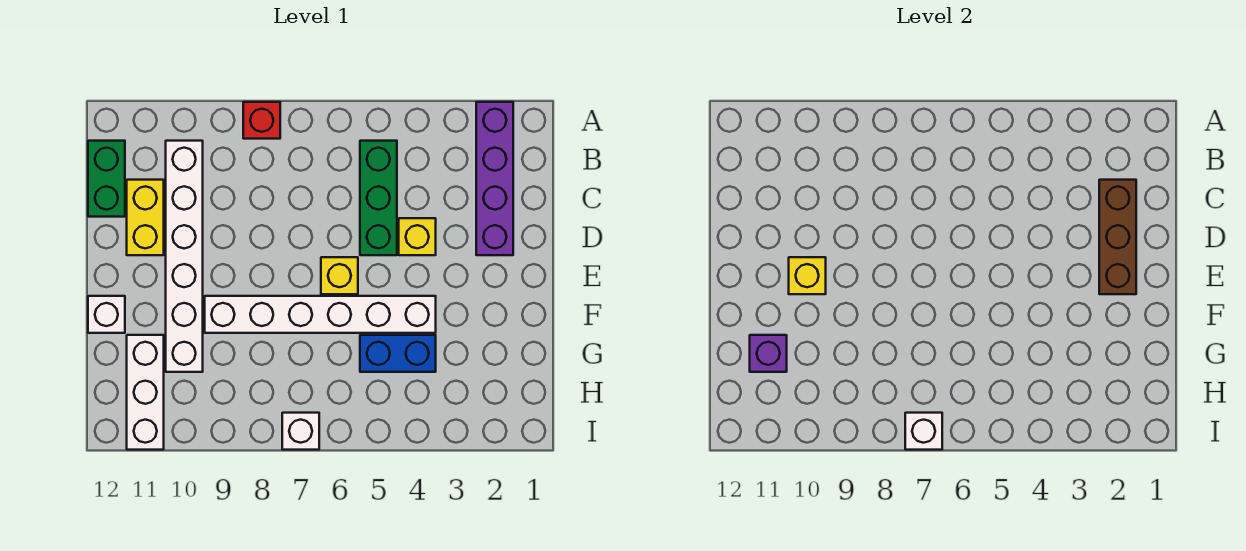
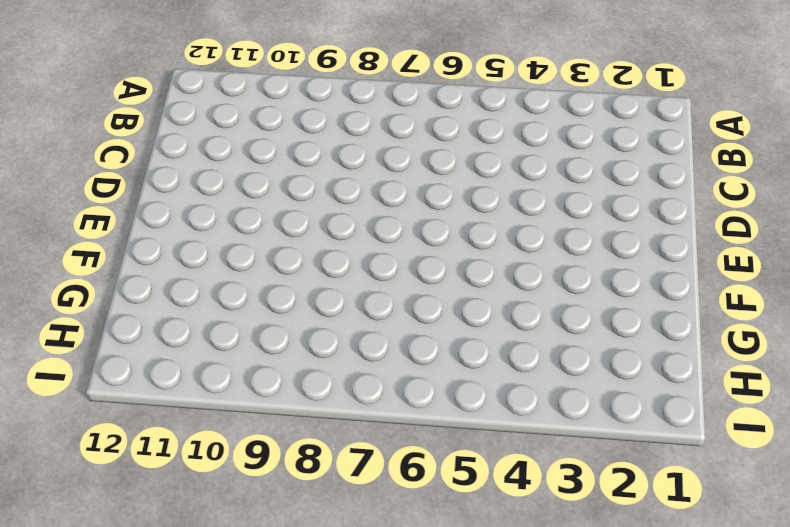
none -> purple 1x4 brick [476,102,513,255]
none -> red 1x1 brick [243,102,280,139]
none -> green 1x3 brick [360,141,397,255]

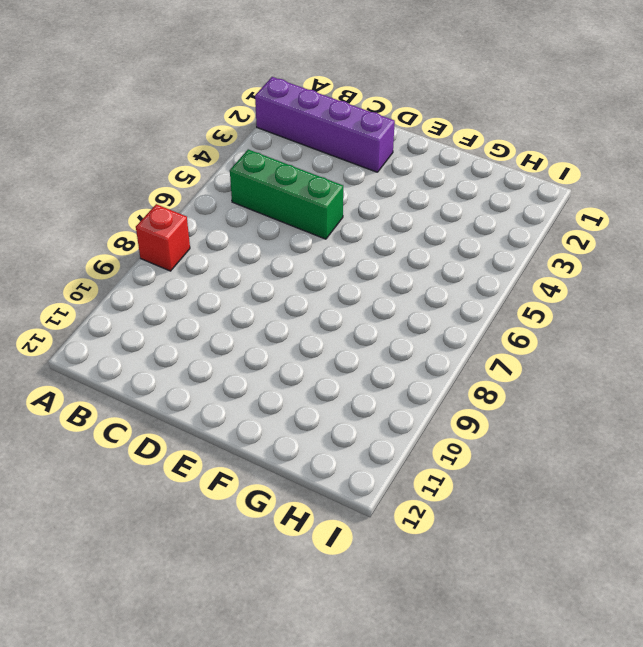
none -> white 1x6 brick [166,141,203,372]
none -> green 1x2 brick [88,141,125,217]
none -> yellow 1x2 brick [127,180,164,255]

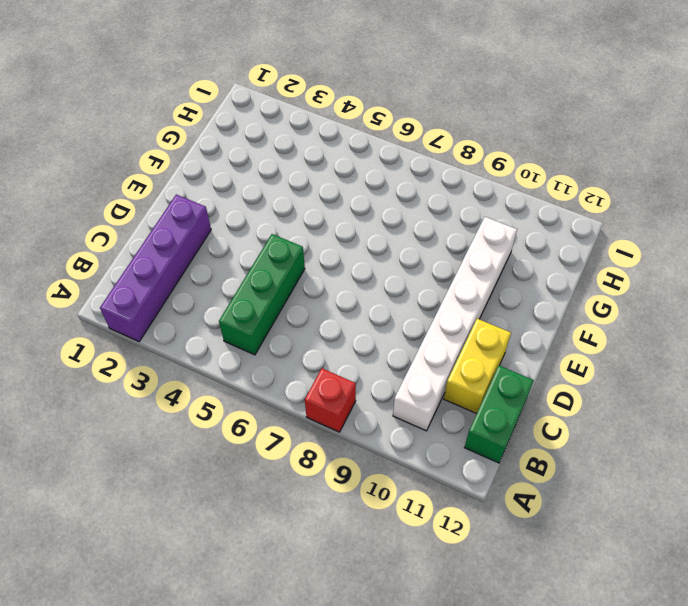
none -> yellow 1x1 brick [399,218,436,255]
none -> yellow 1x1 brick [321,257,358,294]
none -> white 1x6 brick [205,296,436,333]

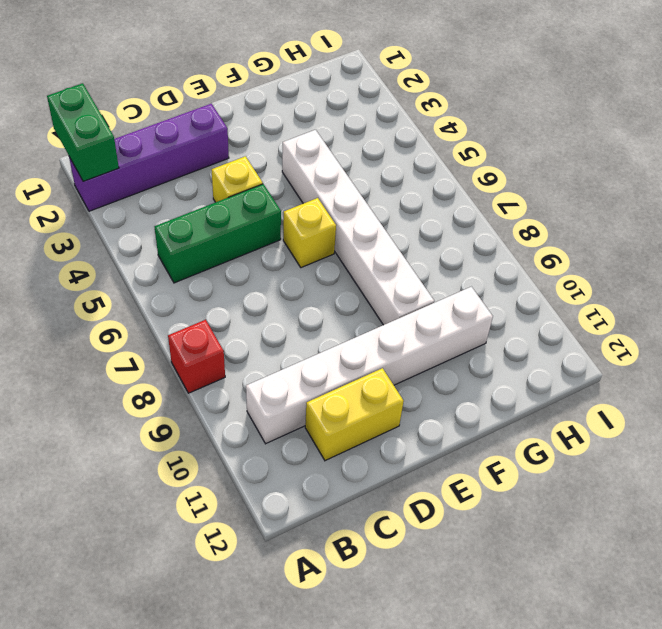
green 1x2 brick [47,83,119,181] -> green 1x2 brick turned to [88,141,125,217]
none -> white 1x1 brick [88,296,125,333]
none -> blue 1x2 brick [360,335,436,372]
none -> white 1x3 brick [127,335,164,450]

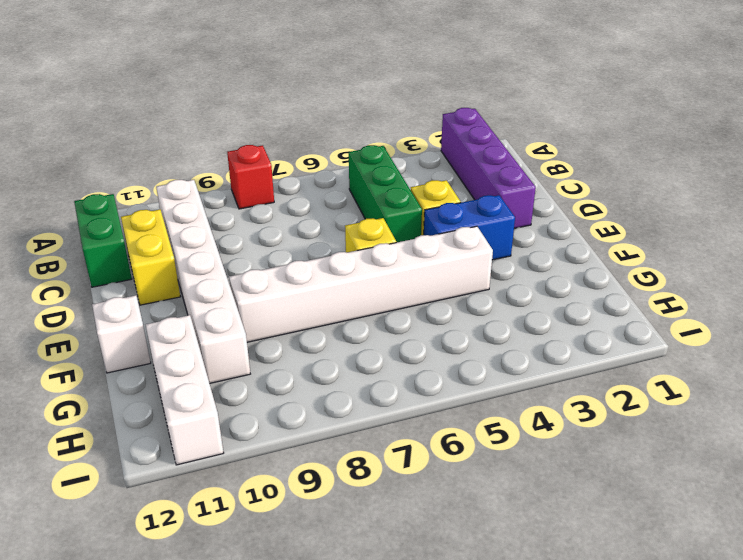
blue 1x2 brick [424,195,515,260] -> blue 1x2 brick moved to [360,335,436,372]
none -> white 1x1 brick [282,413,319,450]
none -> brown 1x3 brick [1099,180,1136,294]
none -> yellow 1x1 brick [789,257,826,294]

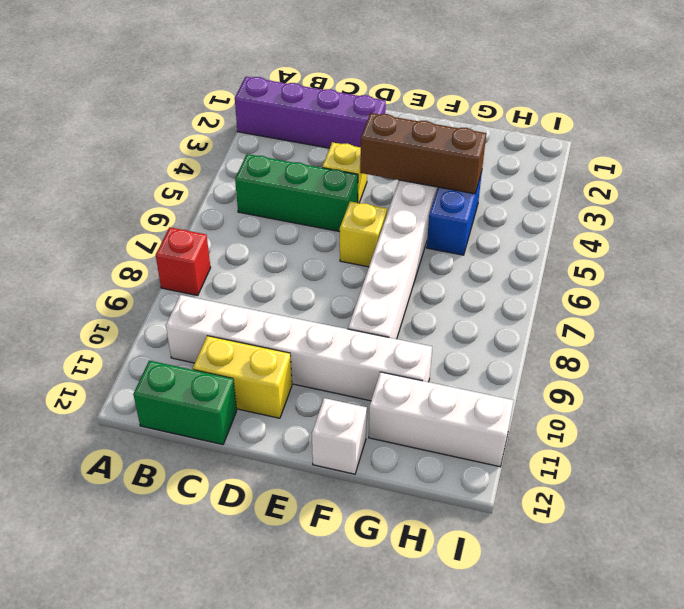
brown 1x3 brick [360,113,486,194] -> brown 1x3 brick moved to [1099,180,1136,294]
none -> white 1x1 brick [282,413,319,450]
none -> yellow 1x1 brick [789,257,826,294]
none -> purple 1x1 brick [750,335,787,372]

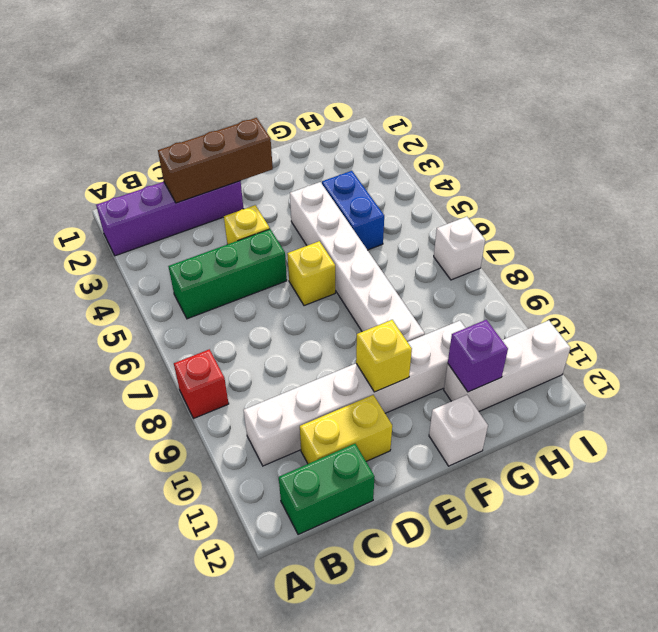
none -> white 1x1 brick [905,413,942,450]

